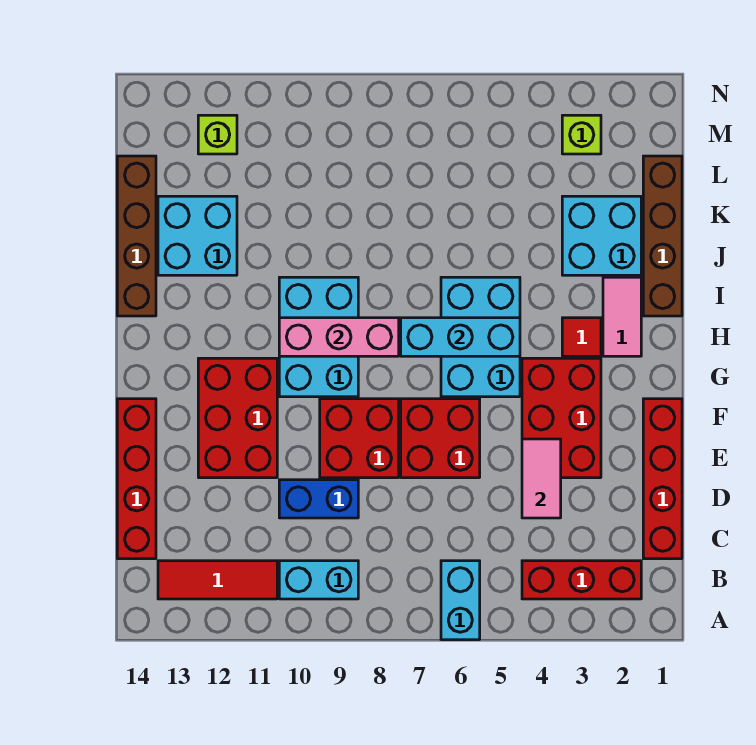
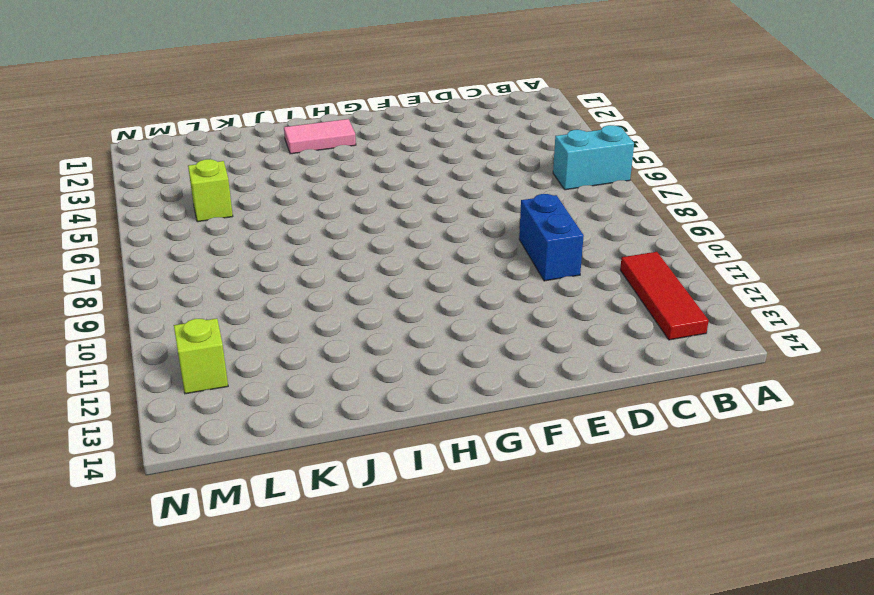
lime 1x1 brick [188,159,233,222] -> lime 1x1 brick moved to [562,115,601,154]
none -> red 1x3 brick [522,561,641,599]
none -> cyan 1x2 brick [279,561,358,599]
none -> red 1x4 brick [643,399,682,559]

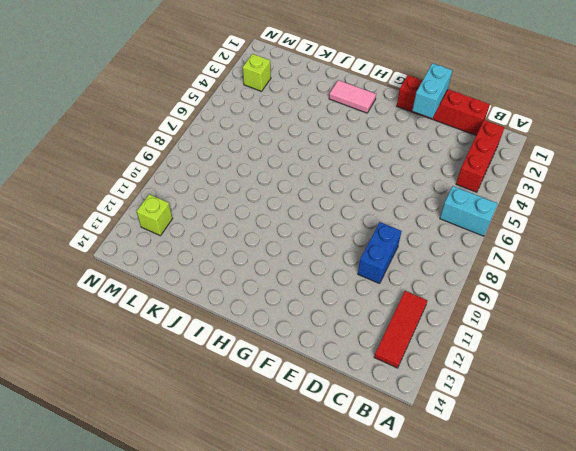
cyan 1x2 brick [412,63,452,118] -> cyan 1x2 brick moved to [279,561,358,599]
none -> red 1x4 brick [117,399,156,559]
none -> red 2x3 brick [522,358,601,478]
none -> red 2x2 brick [401,399,480,478]

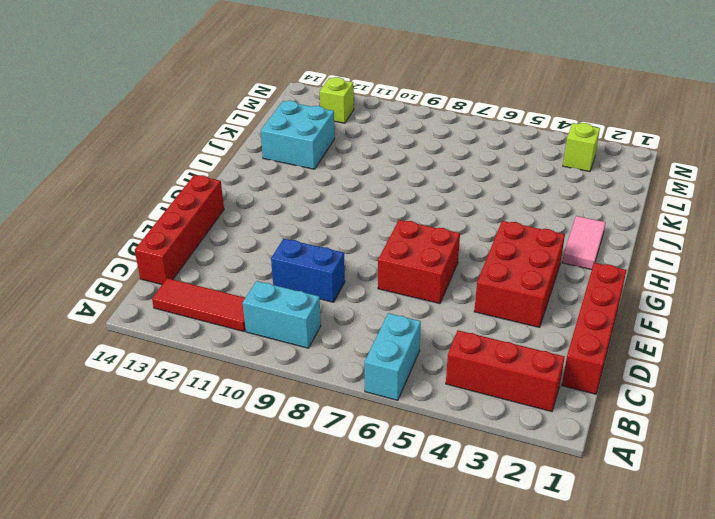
none -> red 2x2 brick [320,399,399,478]
none -> red 2x3 brick [198,358,277,478]
none -> cyan 2x3 brick [441,277,520,397]

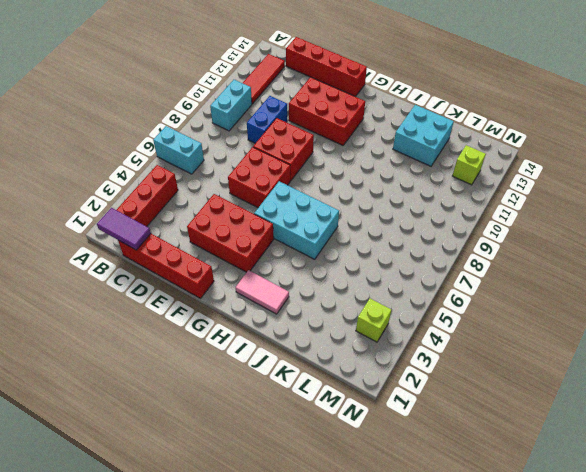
purple 1x2 tile [97,208,151,250] -> none
none -> cyan 2x3 brick [279,277,358,397]
none -> red 1x1 tile [562,318,601,356]
none -> brown 1x4 brick [643,156,682,316]

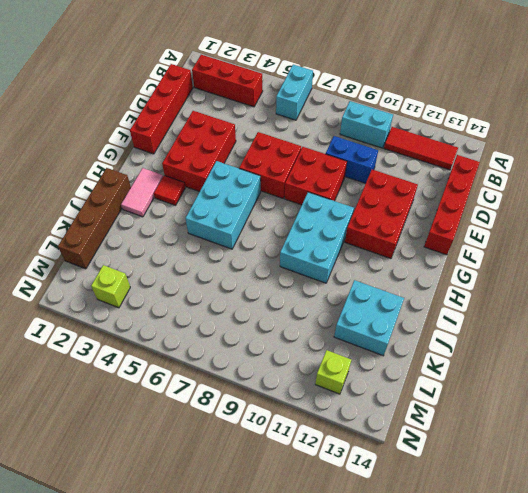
none -> brown 1x4 brick [117,156,156,316]
none -> cyan 2x2 brick [562,196,641,275]
none -> pink 1x2 tile [522,439,561,518]

